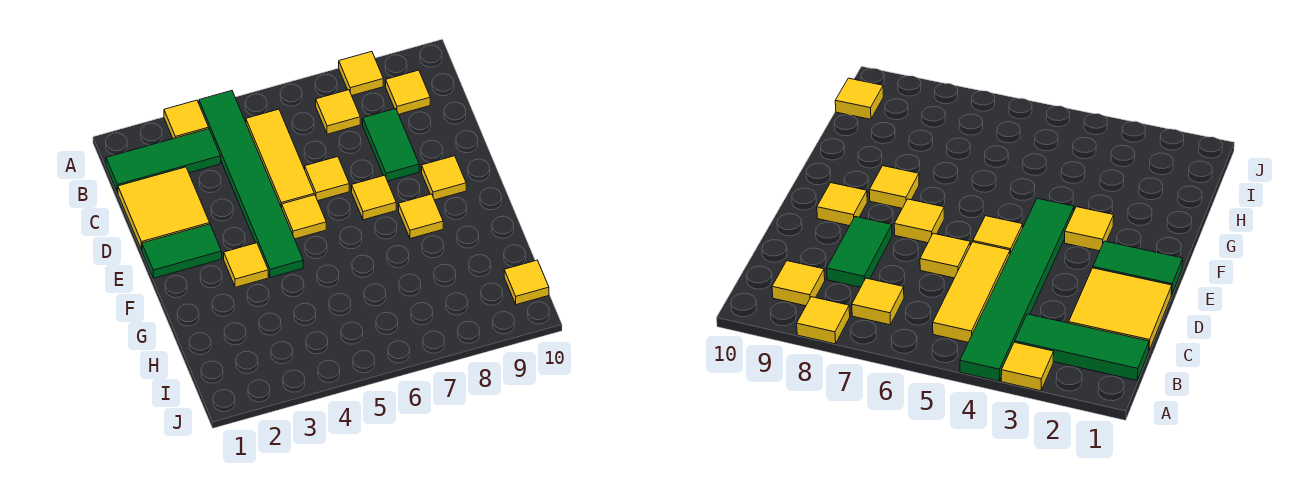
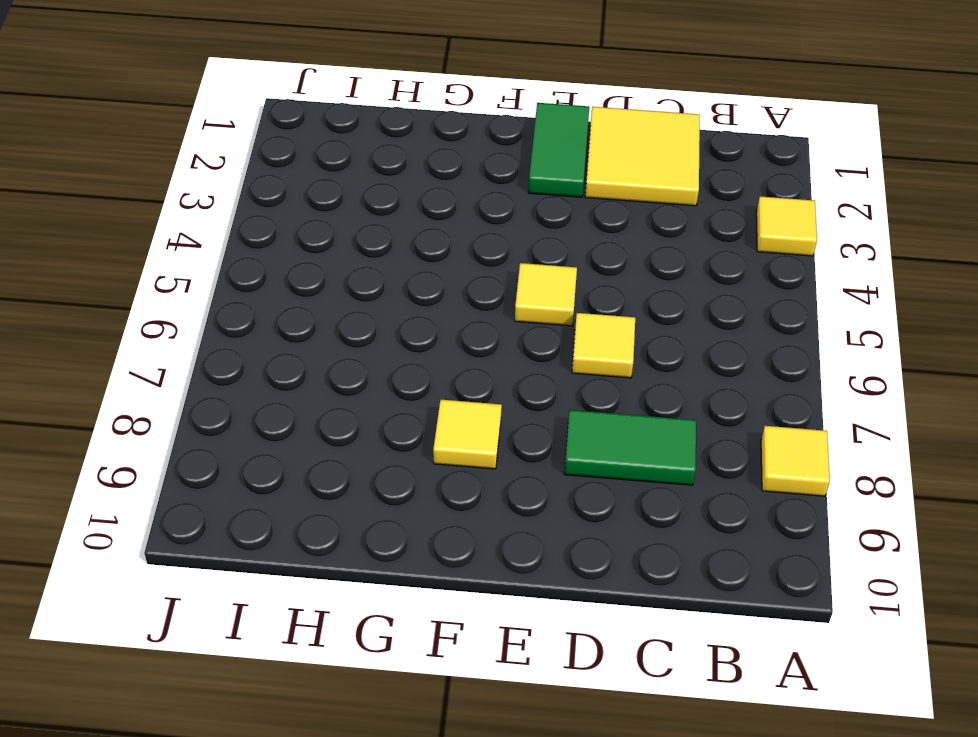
none -> green 1x6 tile [199,91,303,278]
none -> green 1x3 tile [106,129,221,193]
none -> yellow 1x3 tile [246,109,314,208]

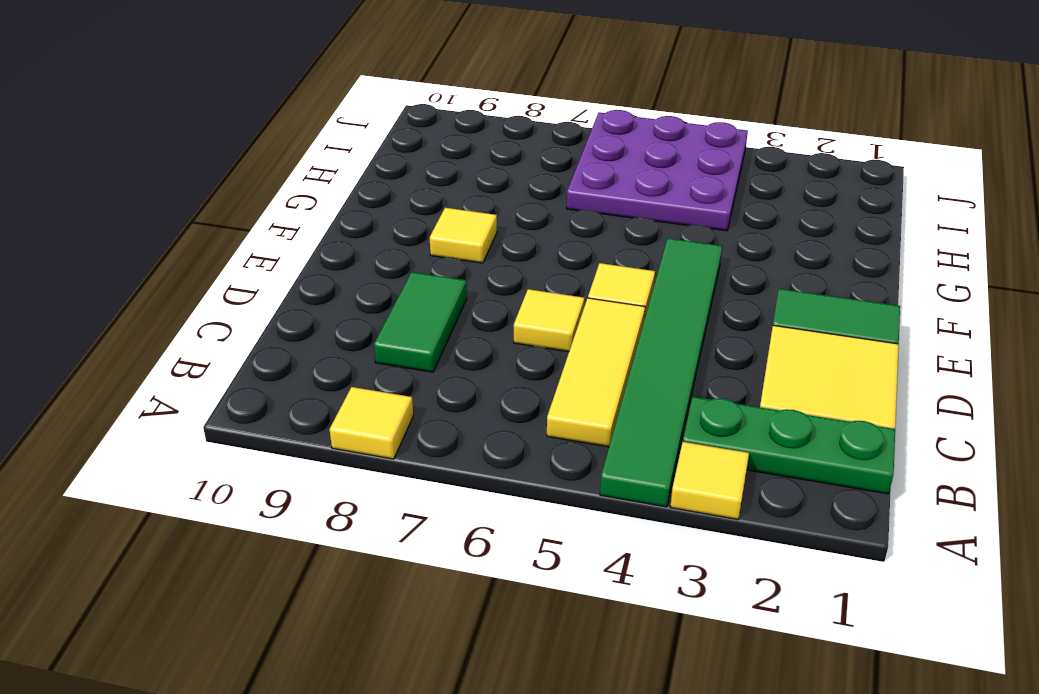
green 1x3 plate [683,397,895,494] -> green 1x3 tile [106,129,221,193]
purple 3x3 plate [567,110,748,231] -> none
none -> yellow 1x1 tile [316,90,360,134]
none -> yellow 1x1 tile [386,70,430,114]
none -> yellow 1x1 tile [352,175,396,220]

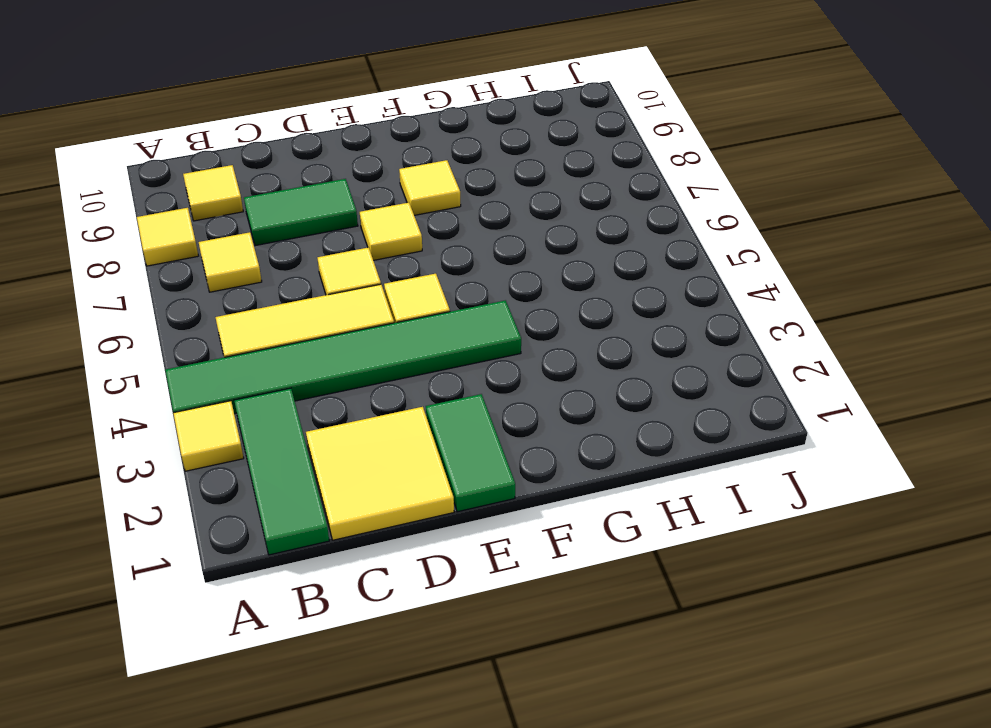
none -> yellow 1x1 tile [422,156,466,200]
none -> yellow 1x1 tile [224,243,268,287]
none -> yellow 1x1 tile [504,260,549,305]

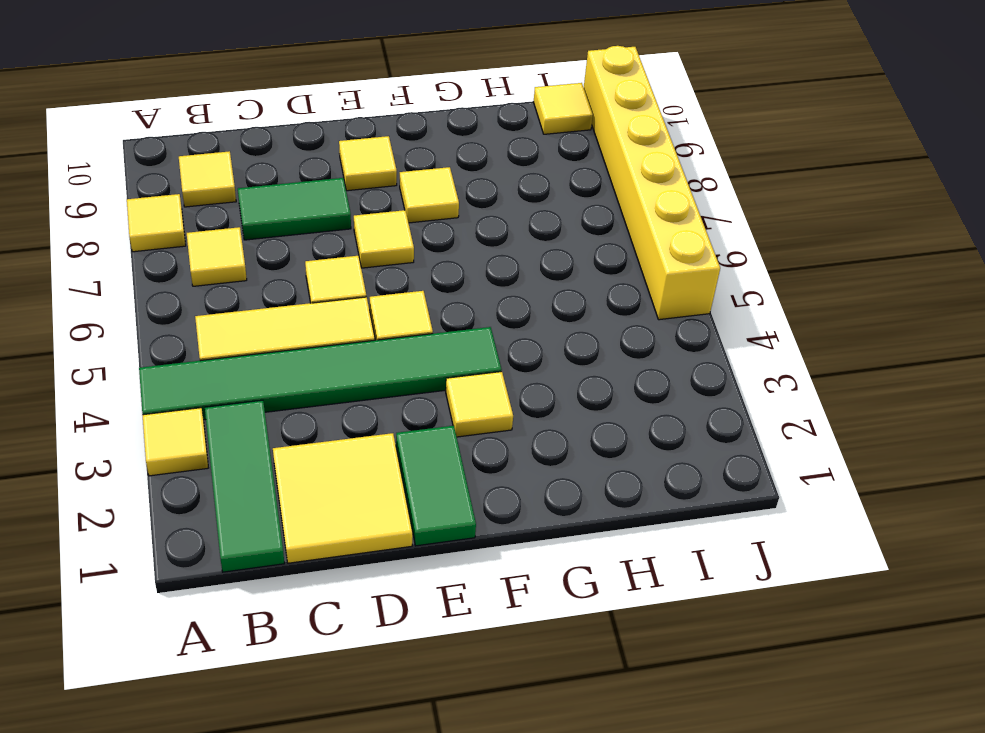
yellow 1x6 brick [584,46,720,320] -> none

